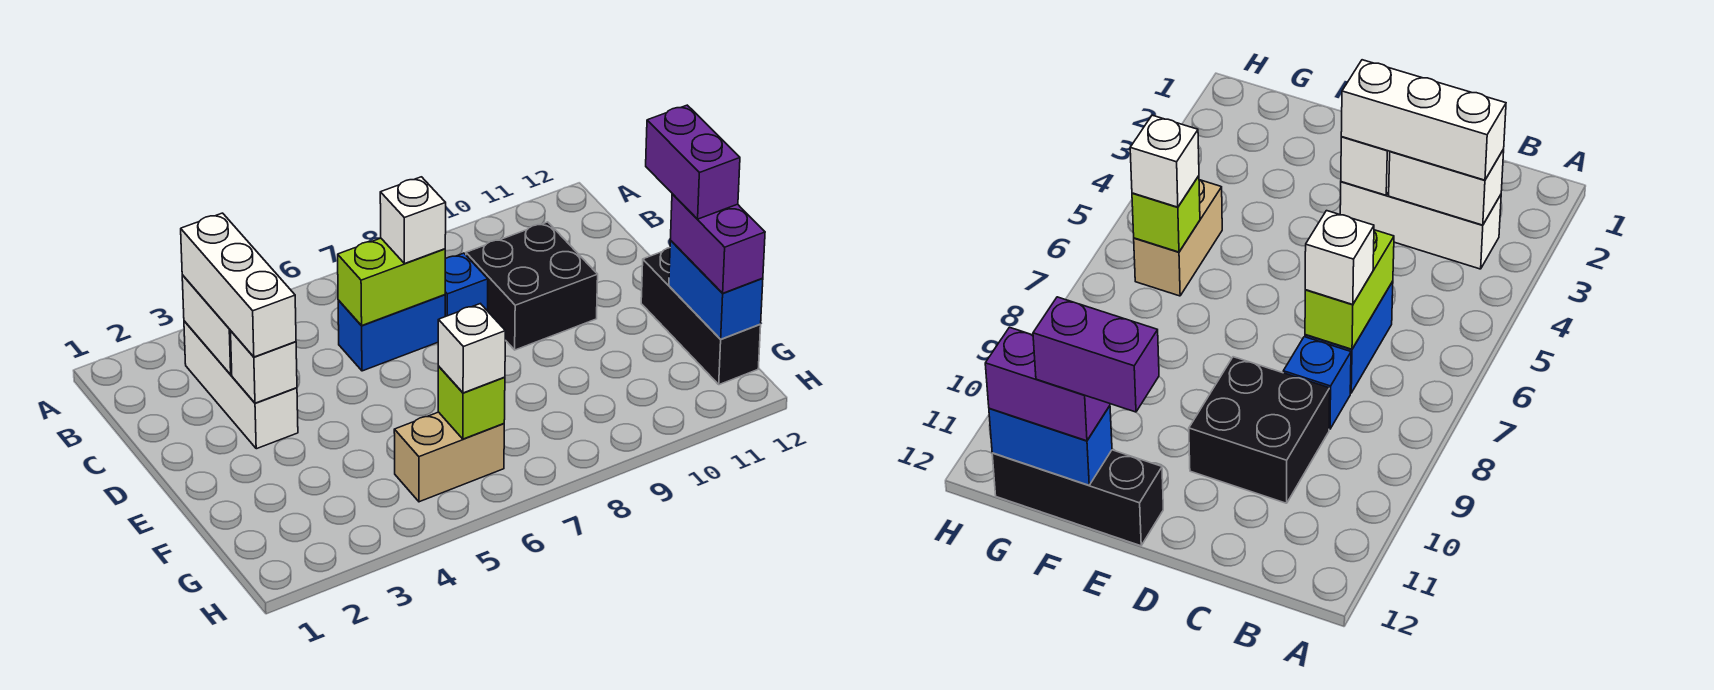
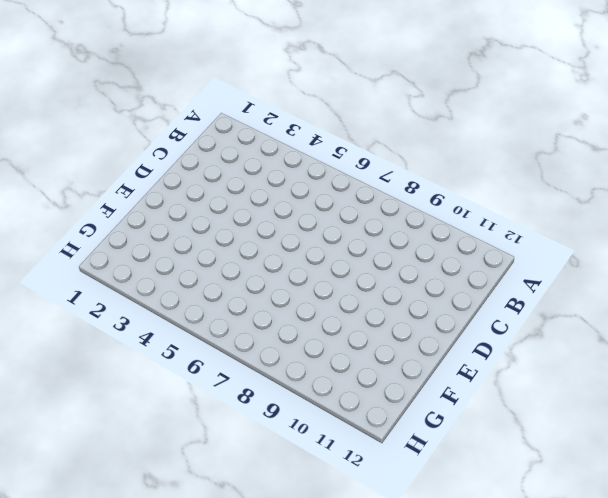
none -> white 1x3 brick [184,321,298,449]
none -> blue 1x2 brick [338,295,445,371]
none -> blue 1x1 brick [445,253,488,317]

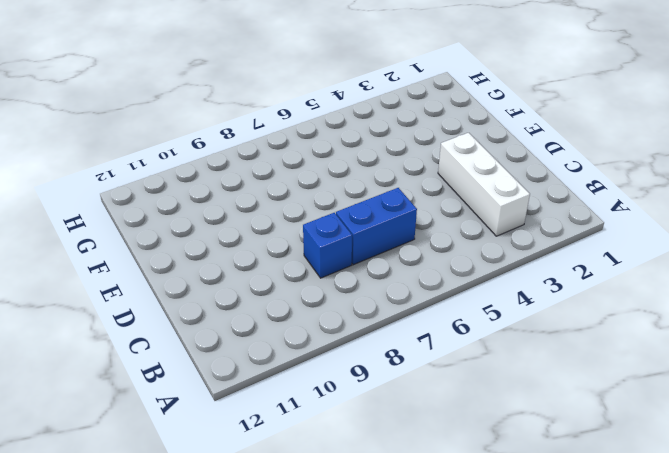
none -> black 2x2 brick [466,222,598,350]
none -> black 1x3 brick [641,248,761,385]
none -> tan 1x2 brick [394,412,504,502]

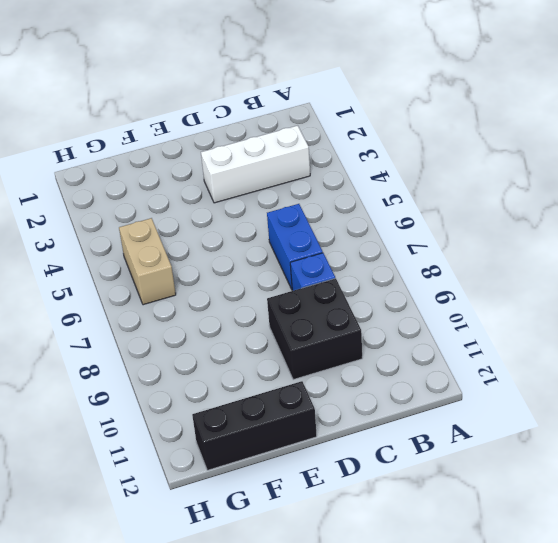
none -> white 1x2 brick [182,275,232,375]
none -> lime 1x2 brick [338,238,445,326]
none -> white 1x1 brick [231,331,297,403]

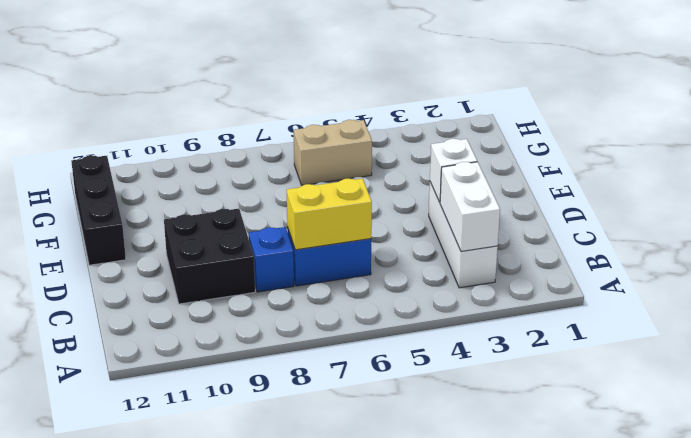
yellow 1x2 brick [287,178,372,250] -> lime 1x2 brick [338,238,445,326]
none -> blue 1x2 brick [669,241,763,339]
none -> lime 1x1 brick [438,366,505,439]
none -> white 1x3 brick [181,213,296,357]

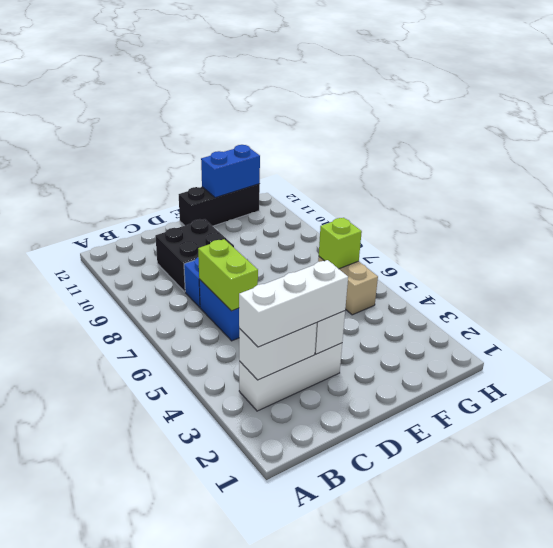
none -> white 1x1 brick [380,177,446,264]
none -> purple 1x2 brick [670,194,765,293]
none -> white 1x1 brick [438,304,506,393]

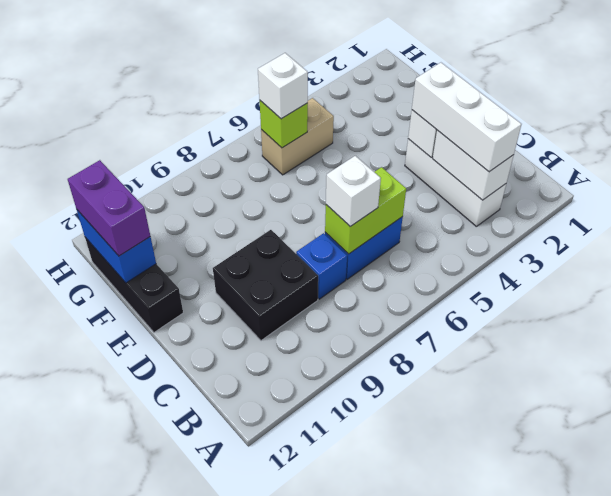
none -> purple 1x2 brick [646,105,740,219]

